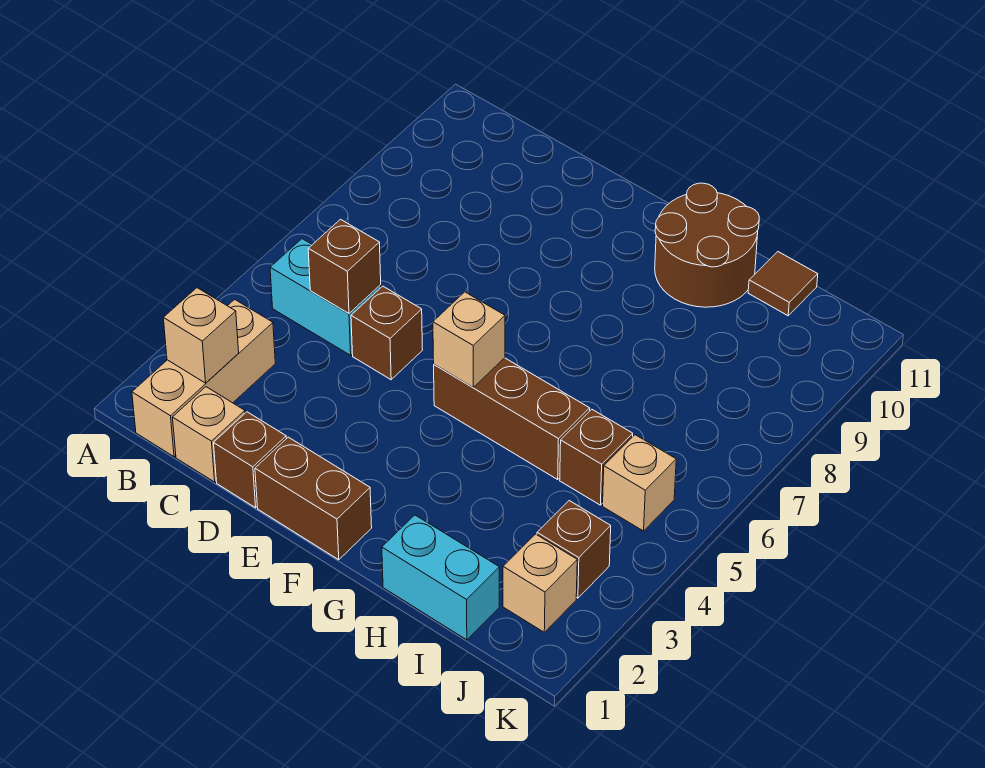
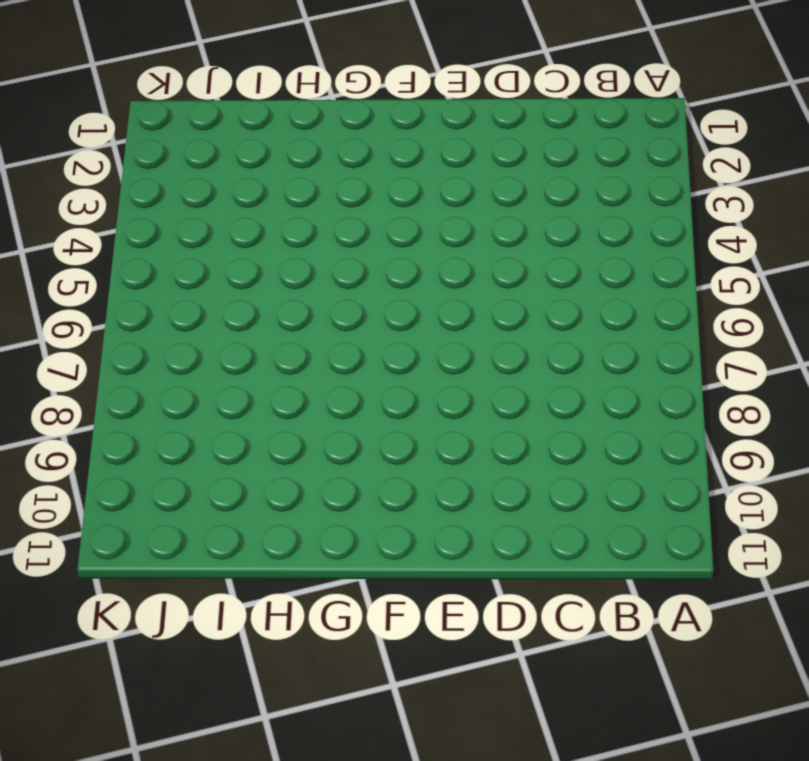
none -> tan 1x3 brick [132,299,275,457]
none -> cyan 1x2 brick [270,239,381,355]
none -> tan 1x1 brick [173,387,245,482]

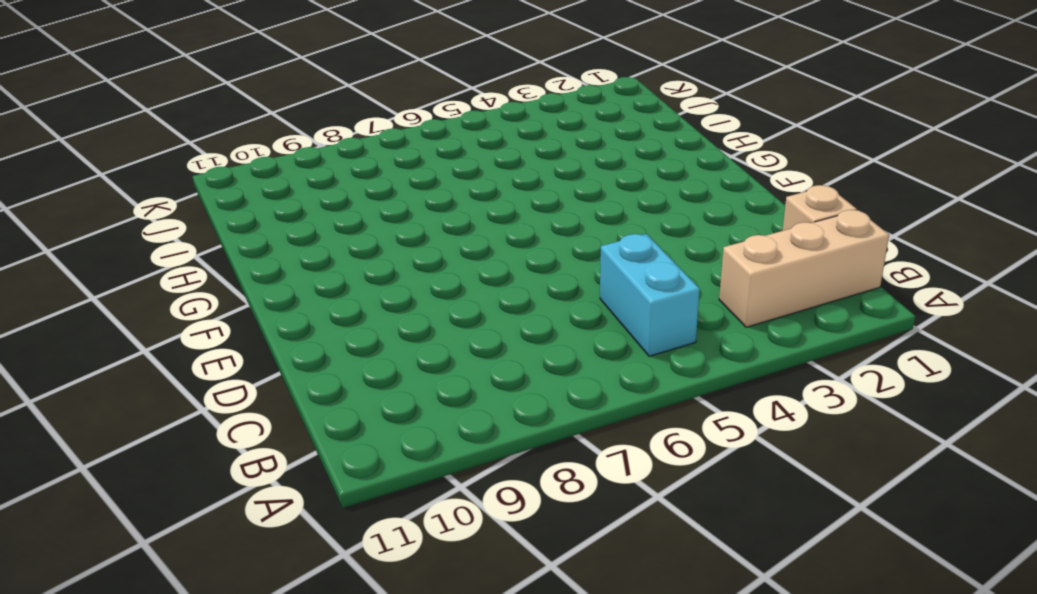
none -> brown 1x1 brick [214,412,286,508]
none -> brown 1x1 brick [351,286,422,380]
none -> brown 1x2 brick [255,437,372,560]

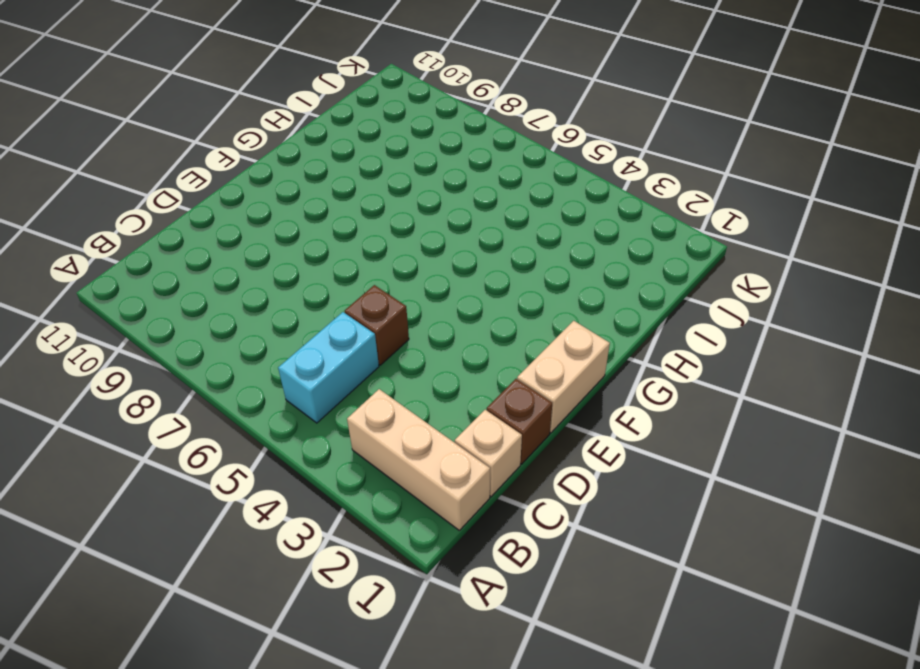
tan 1x2 brick [517,321,610,433] -> brown 1x2 brick [255,437,372,560]
none -> brown 1x3 brick [434,358,590,479]
none -> brown 2x2 round brick [655,183,759,307]
none -> cyan 1x2 brick [382,515,499,640]

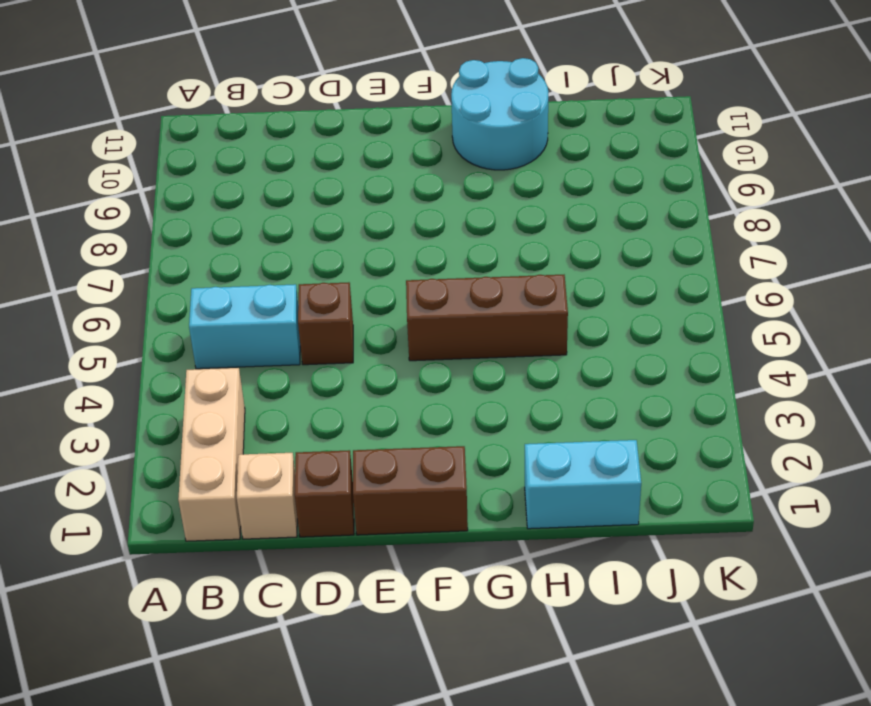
cyan 2x2 round brick [451,58,548,170] -> brown 2x2 round brick [655,183,759,307]
none -> brown 1x1 brick [560,409,633,505]
none -> brown 1x1 tile [748,252,818,316]
none -> tan 1x1 brick [503,534,577,632]

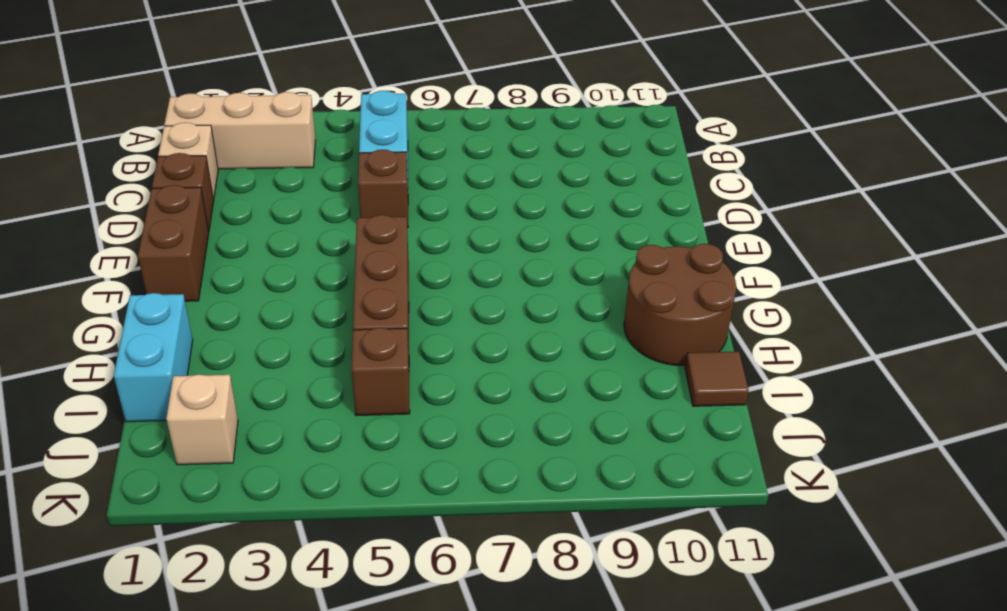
none -> brown 1x1 brick [537,501,611,598]
none -> tan 1x1 brick [603,435,676,531]
none -> tan 1x1 brick [163,288,239,383]

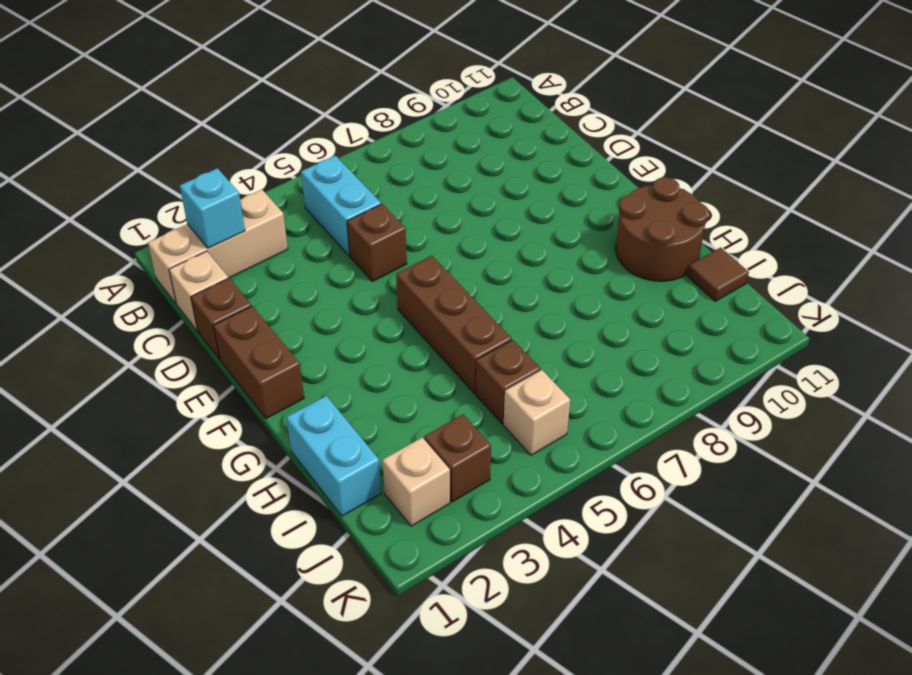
cyan 1x1 brick [180,168,245,248] -> tan 1x1 brick [163,288,239,383]
none -> brown 1x1 brick [308,219,381,313]
none -> tan 1x1 brick [433,292,505,387]

